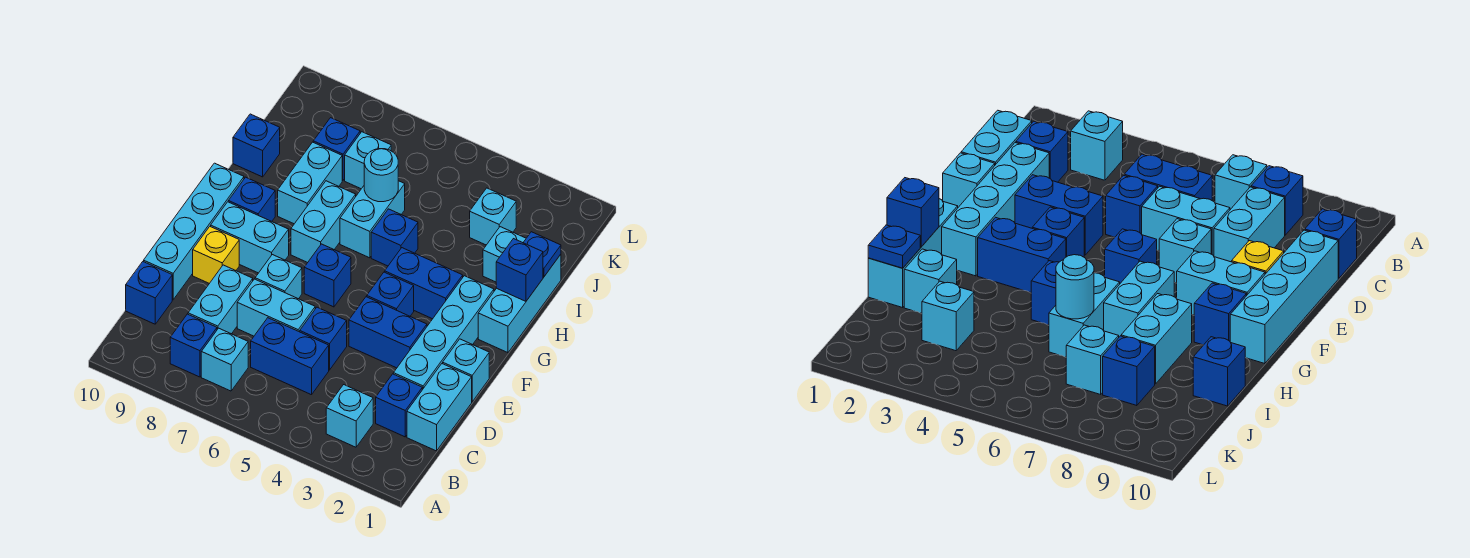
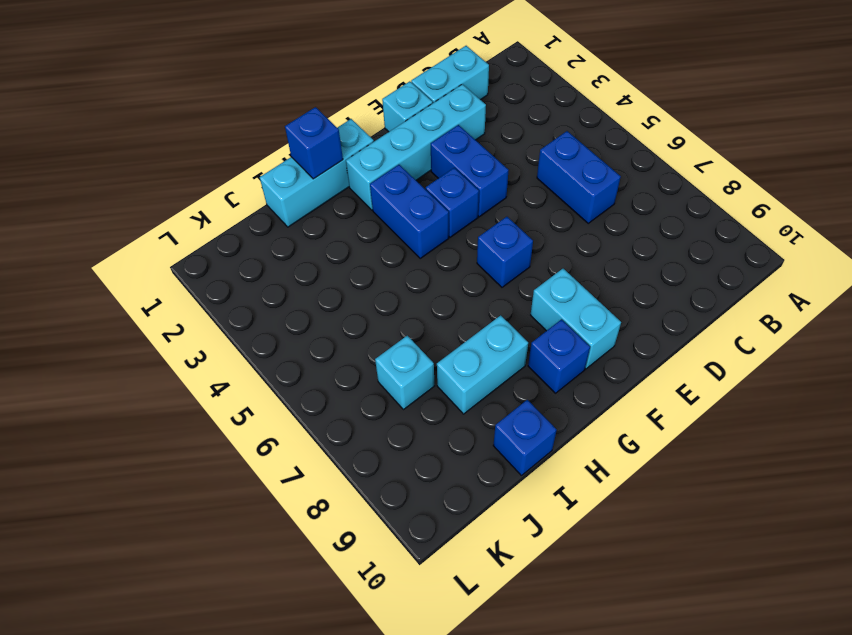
none -> cyan 1x1 brick [326,385,373,447]
none -> cyan 1x1 brick [201,328,248,391]
none -> blue 1x1 brick [170,314,217,377]
none -> blue 1x1 brick [376,374,422,437]

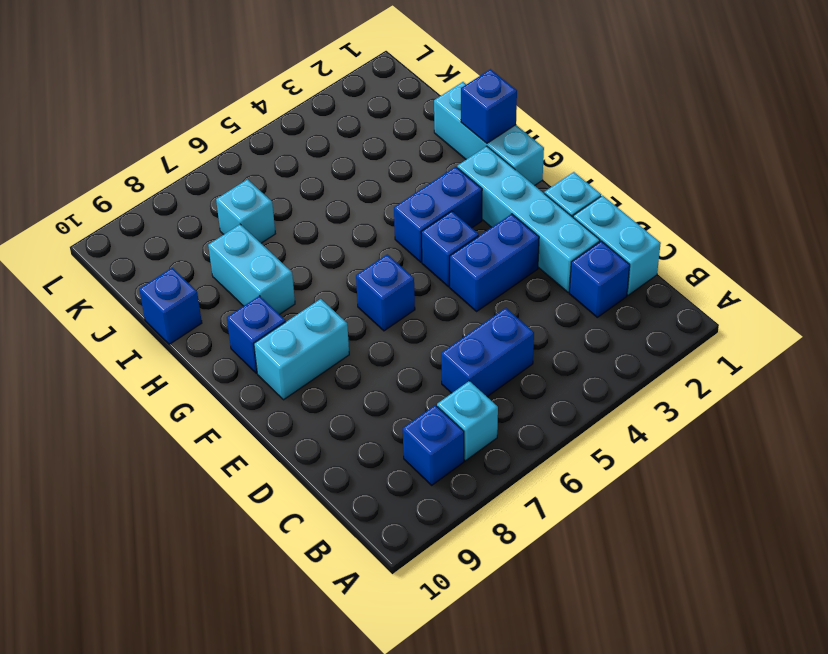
none -> cyan 1x1 brick [326,385,373,447]
none -> cyan 1x2 brick [188,265,253,334]
none -> blue 1x1 brick [126,262,172,324]
none -> blue 1x1 brick [300,307,347,370]

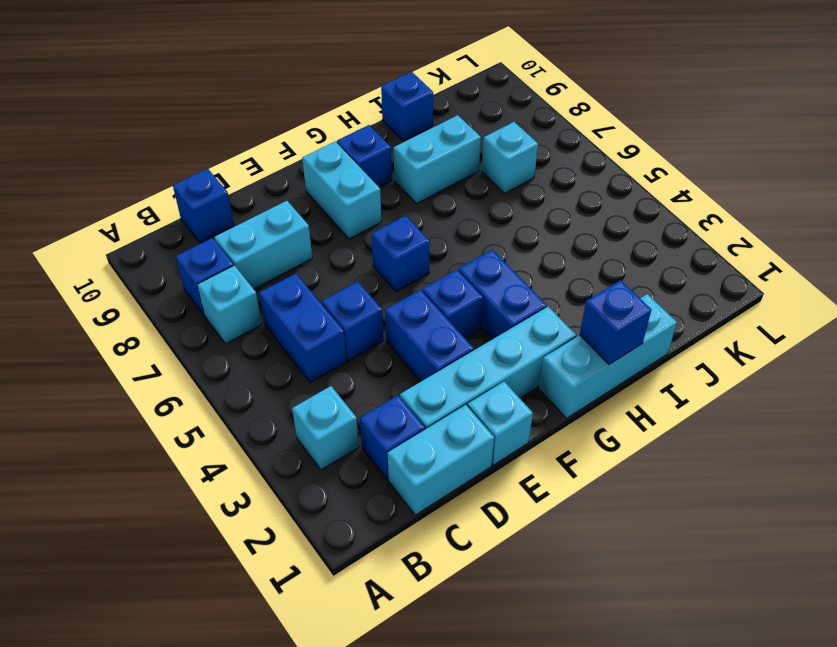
none -> cyan 1x2 brick [237,279,315,336]
none -> cyan 1x4 brick [144,163,244,300]
none -> cyan 1x1 brick [255,255,302,299]
none -> yellow 1x1 brick [193,226,239,284]

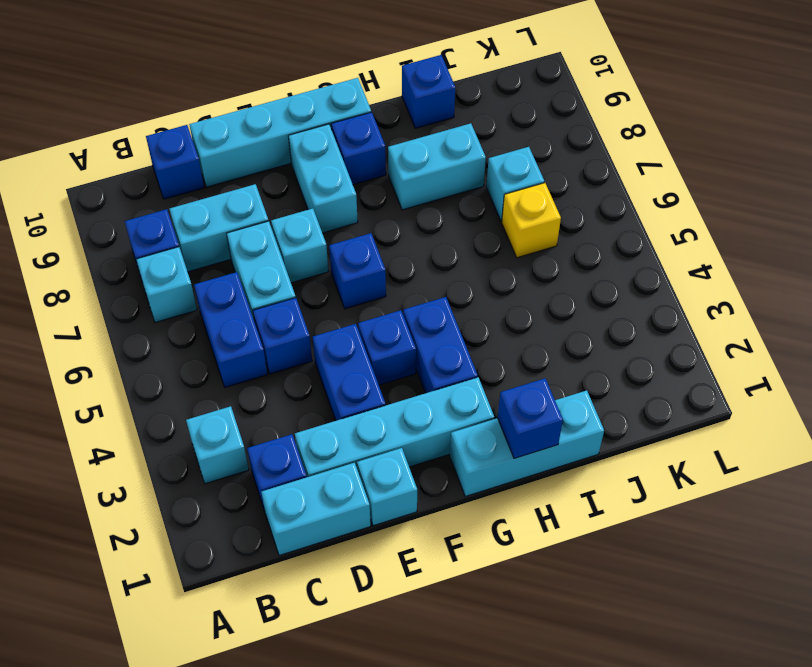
yellow 1x1 brick [502,183,561,258] -> yellow 1x1 brick moved to [193,226,239,284]
none -> cyan 1x2 brick [291,181,356,263]
none -> blue 1x1 brick [371,209,418,266]
none -> cyan 1x2 brick [340,181,405,258]
none -> cyan 1x1 brick [483,227,526,282]

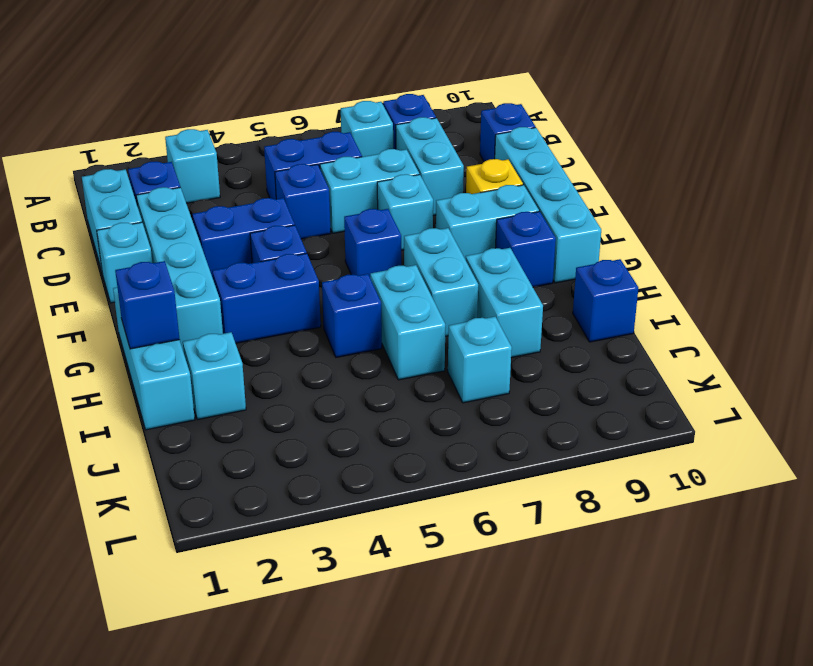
none -> cyan 1x1 brick [470,188,516,245]
none -> blue 1x1 brick [313,118,360,180]
none -> blue 1x1 plate [523,232,561,277]
none -> cyan 1x1 round brick [364,149,398,202]

